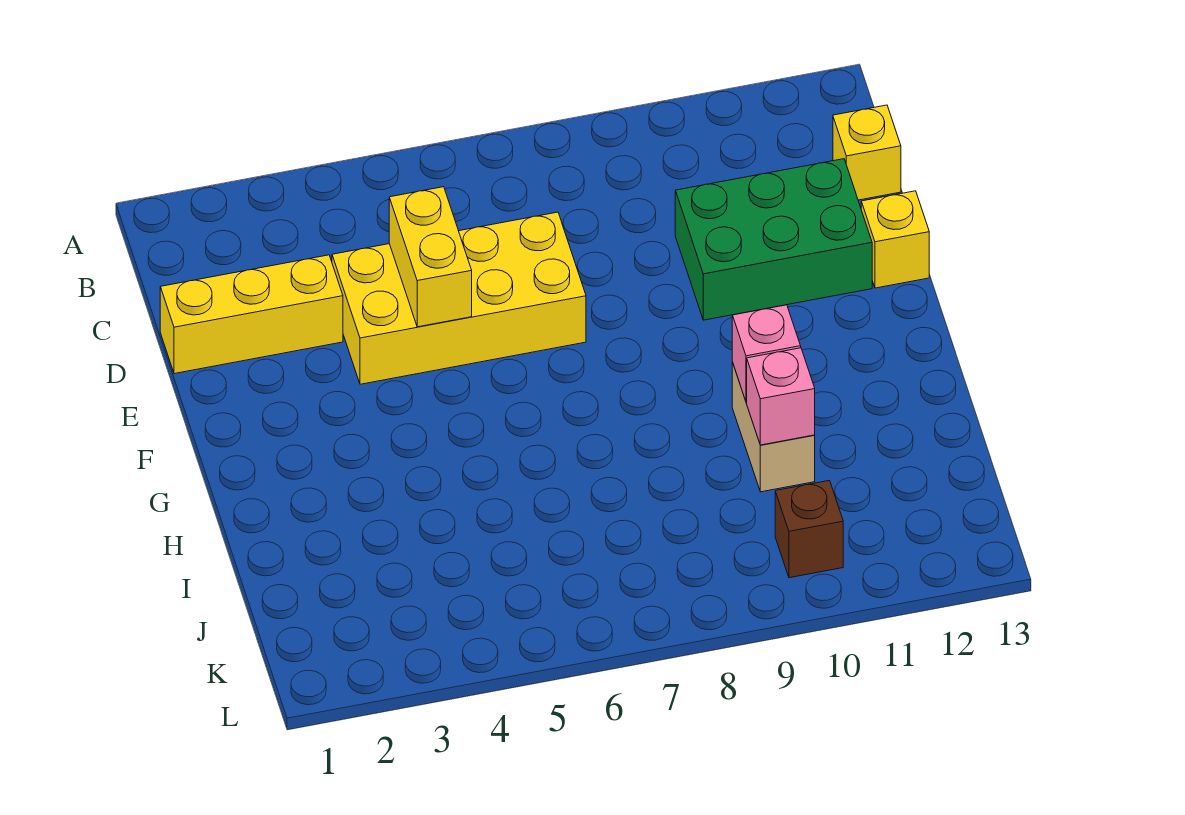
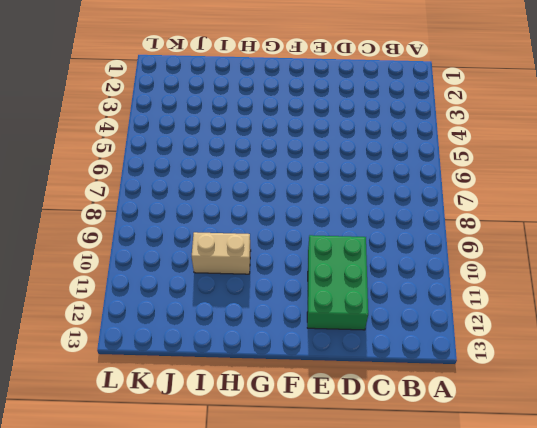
none -> yellow 1x1 brick [833,105,901,200]
none -> yellow 1x3 brick [160,255,343,374]

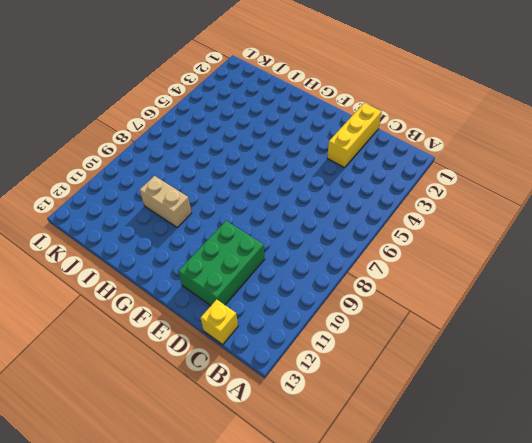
none -> yellow 2x4 brick [332,212,586,384]
none -> yellow 1x1 brick [861,191,929,288]

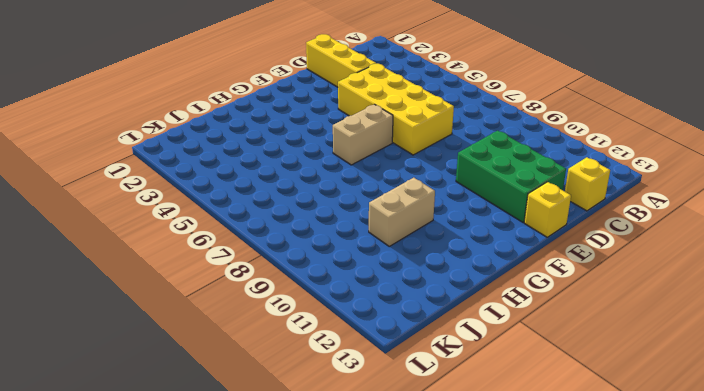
tan 1x2 brick [333,104,393,165] -> none
none -> brown 1x1 brick [775,481,843,578]
none -> yellow 1x2 brick [389,187,472,327]

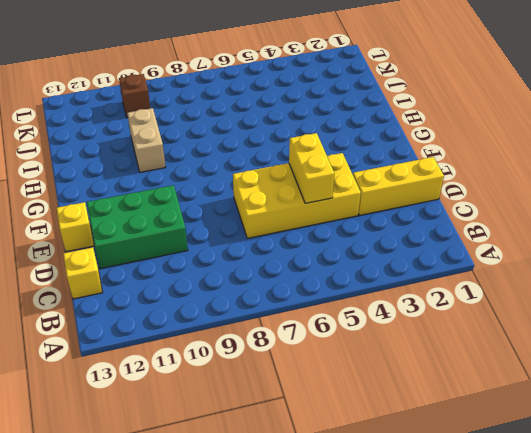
none -> pink 1x1 brick [732,305,801,402]
none -> pink 1x1 brick [747,348,815,445]

